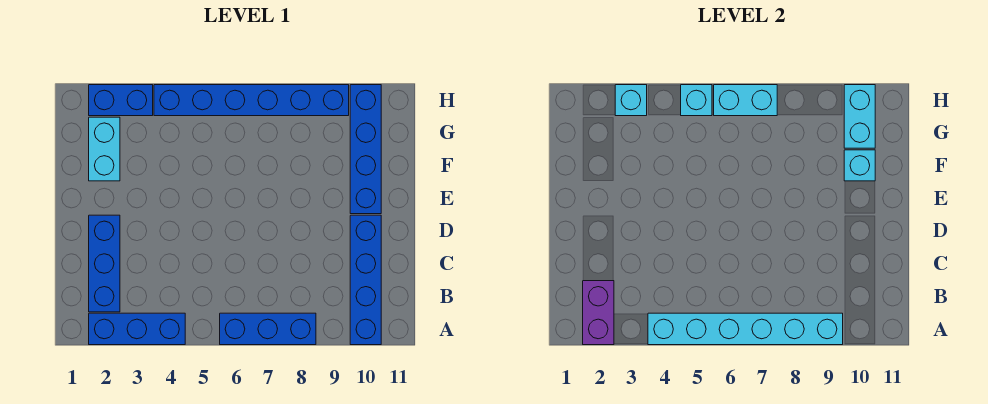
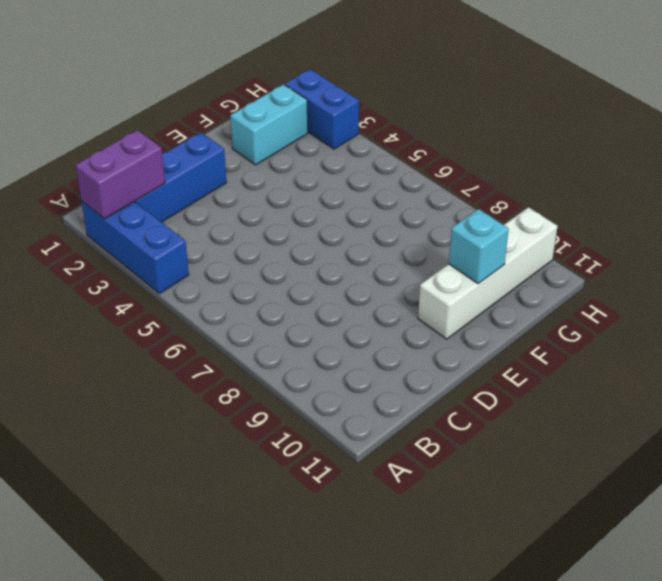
white 1x4 brick [418,207,558,339] -> blue 1x4 brick [350,85,381,214]
none -> blue 1x3 brick [220,313,316,345]
none -> blue 1x4 brick [350,215,381,345]
none -> blue 1x6 brick [154,85,349,116]

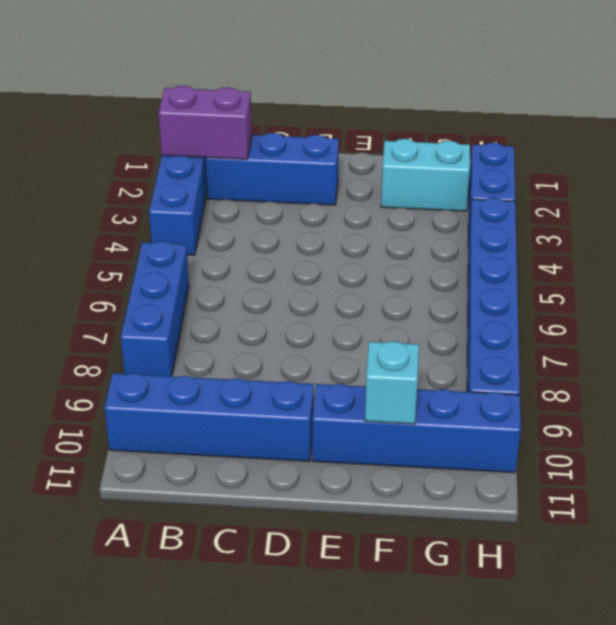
none -> cyan 1x6 brick [648,313,843,345]
none -> cyan 1x2 brick [844,85,875,148]
none -> cyan 1x1 brick [615,85,647,116]

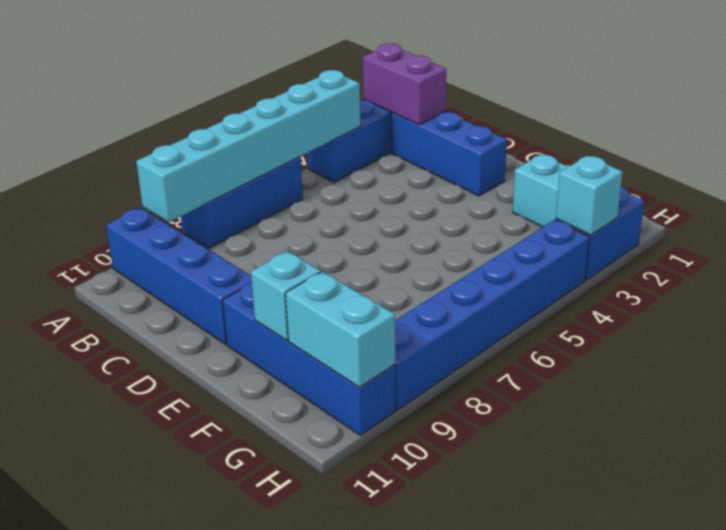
none -> cyan 1x1 brick [681,85,712,116]
none -> cyan 1x2 brick [714,85,777,116]

